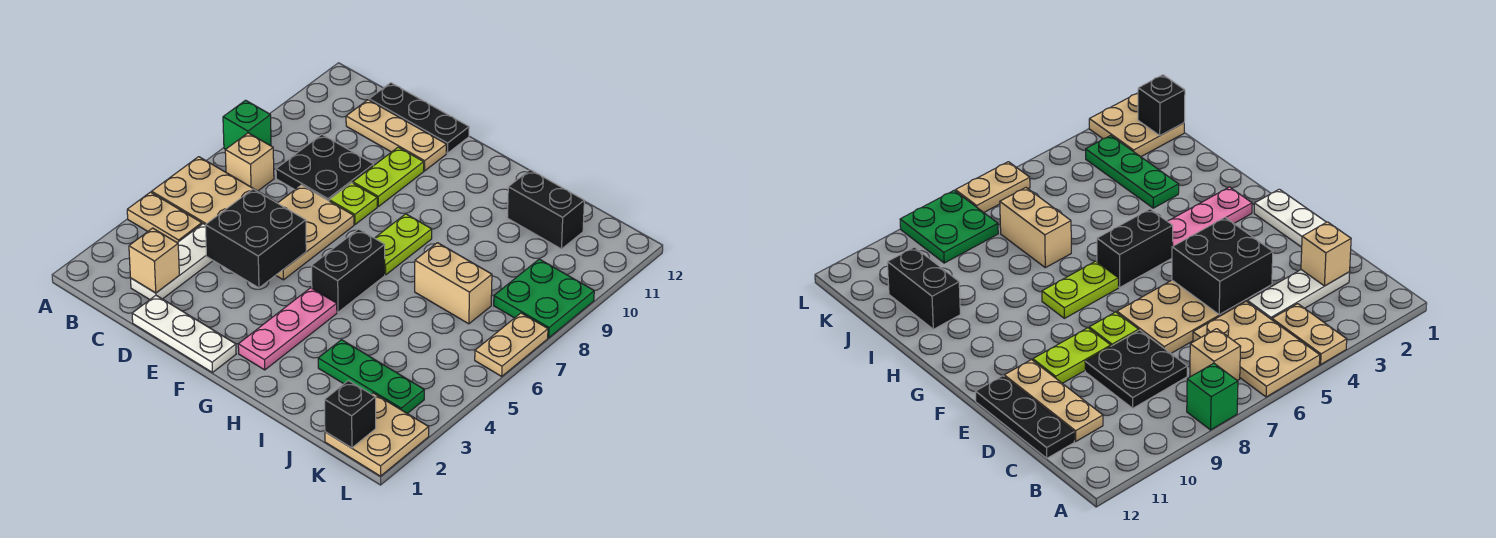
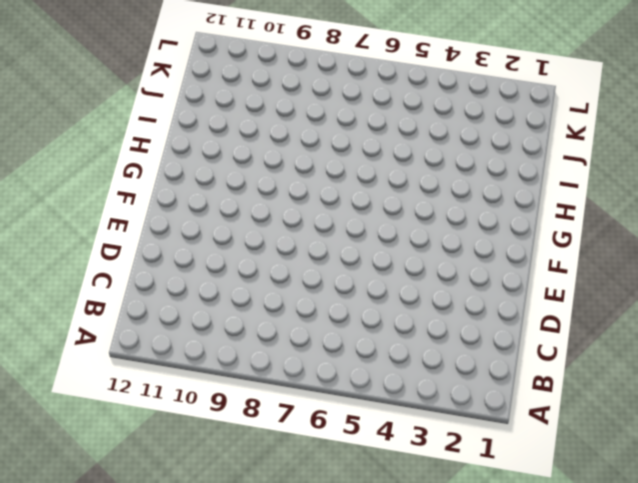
none -> tan 1x2 plate [127,192,202,243]
none -> tan 2x3 plate [152,157,274,225]
none -> green 1x1 brick [223,100,271,149]

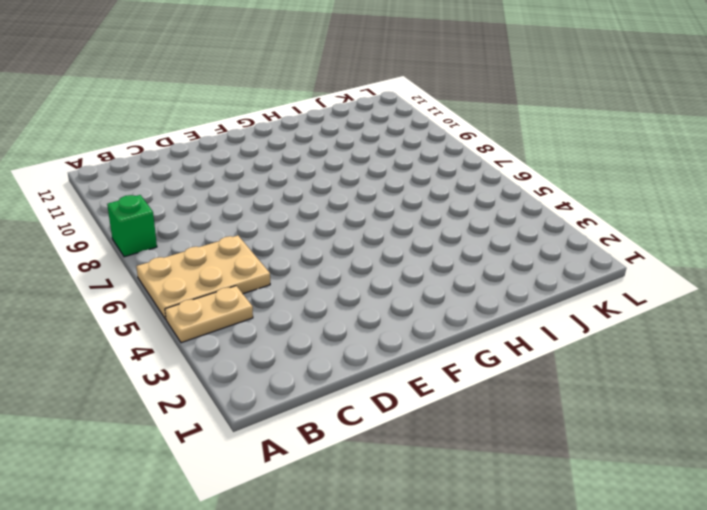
none -> tan 1x1 brick [225,133,274,191]
none -> white 1x3 plate [131,224,213,300]
none -> black 2x2 plate [276,135,374,201]

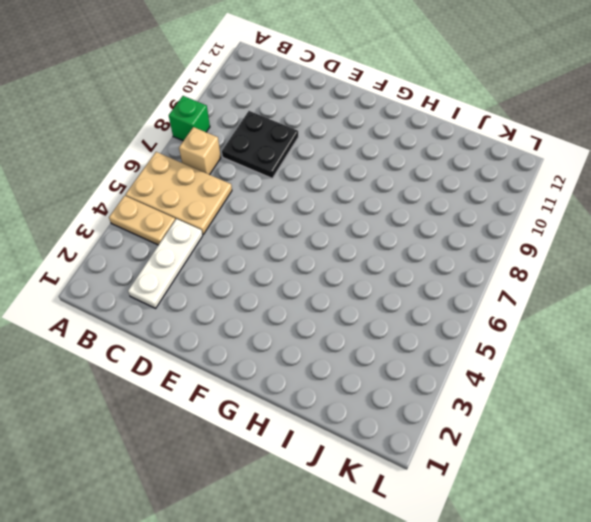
none -> tan 1x3 plate [346,100,447,171]
none -> black 1x3 plate [369,83,469,153]
none -> white 1x3 plate [132,295,236,372]

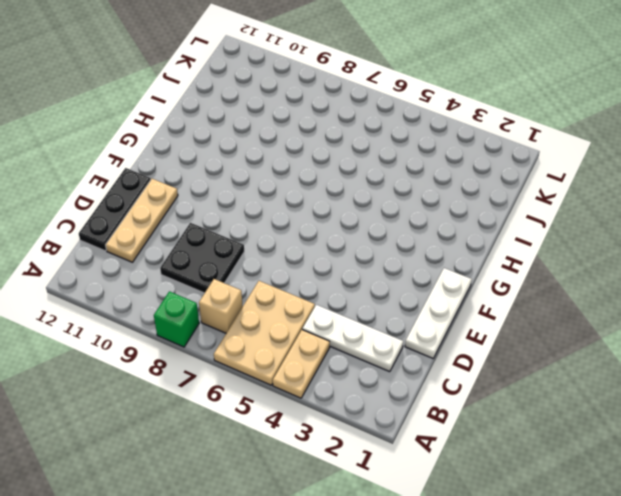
none -> tan 2x3 plate [276,185,354,280]
none -> lime 1x1 plate [329,183,377,225]
none -> lime 1x2 plate [353,147,424,206]

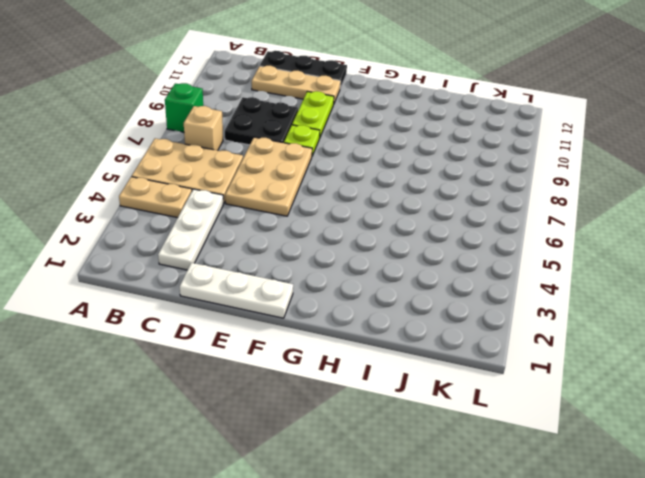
none -> pink 1x3 plate [238,288,337,370]
none -> black 1x2 brick [312,229,385,312]
none -> lime 1x2 plate [375,214,432,275]

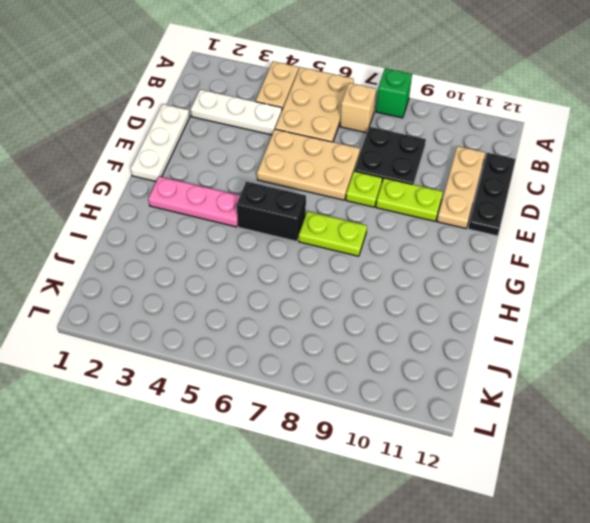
none -> green 1x3 plate [318,340,424,414]
none -> tan 1x2 brick [415,243,492,324]
none -> black 1x2 brick [508,170,584,249]

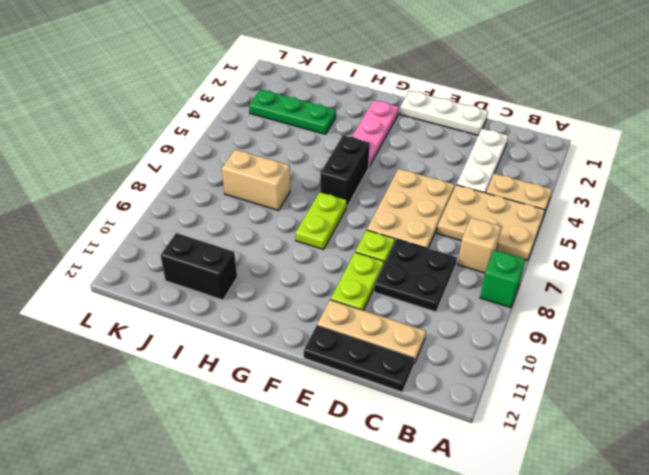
none -> tan 2x2 plate [325,393,429,476]
none -> green 2x2 plate [494,259,594,338]
none -> tan 1x2 plate [475,313,548,376]

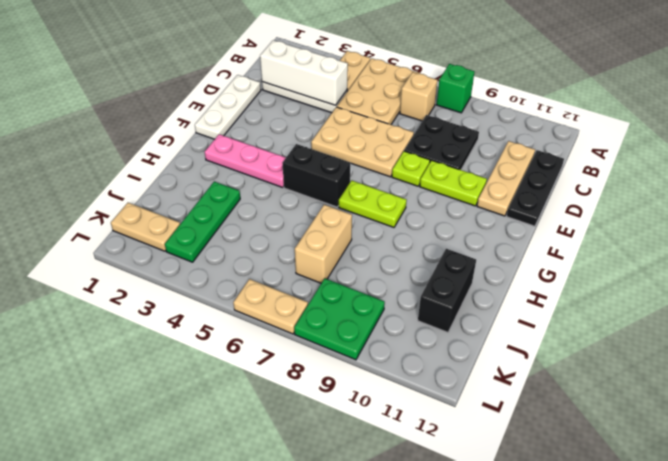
white 1x3 brick [260,40,348,105] -> tan 1x1 brick [129,228,179,293]
tan 1x2 plate [111,203,180,251] -> tan 2x2 plate [325,393,429,476]
none -> black 2x2 brick [205,189,306,288]
none -> black 1x1 brick [325,381,376,448]

